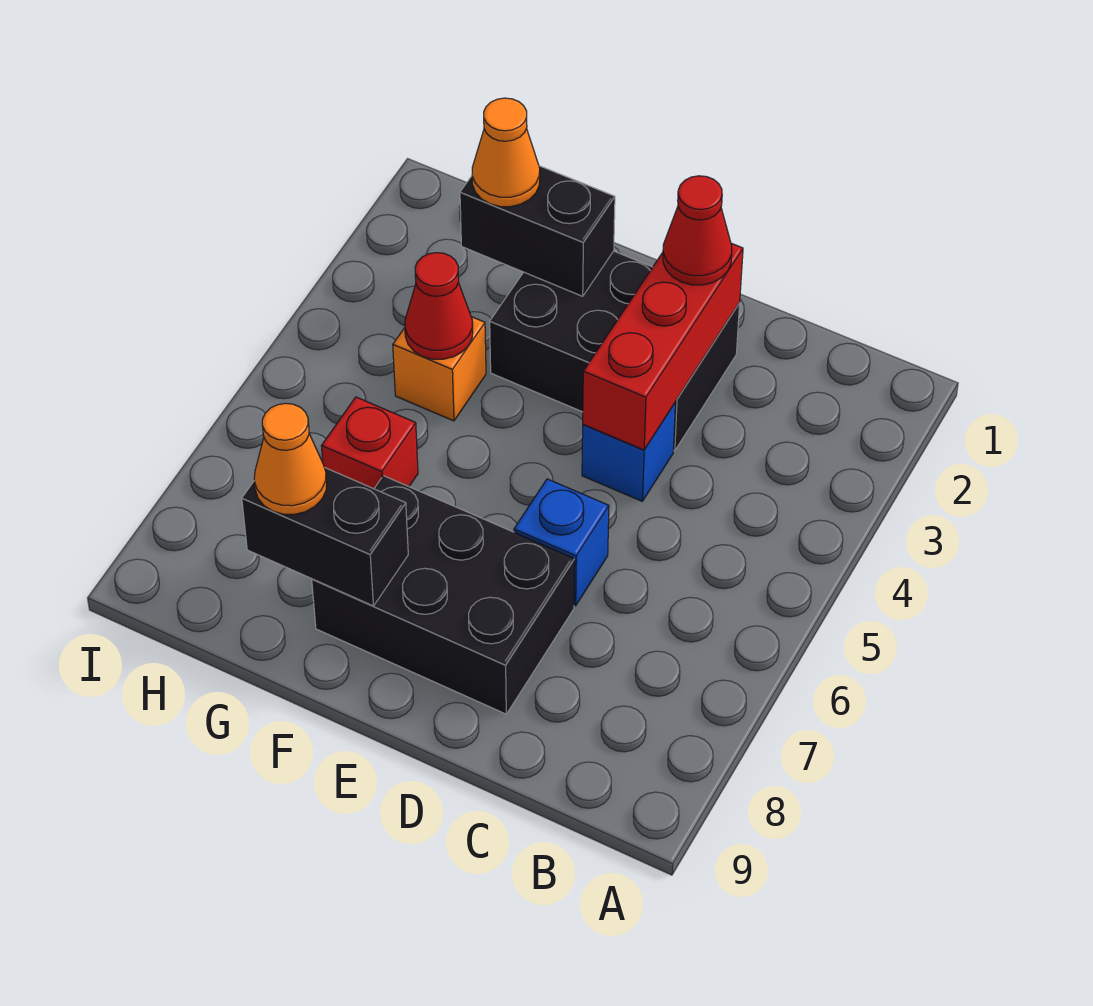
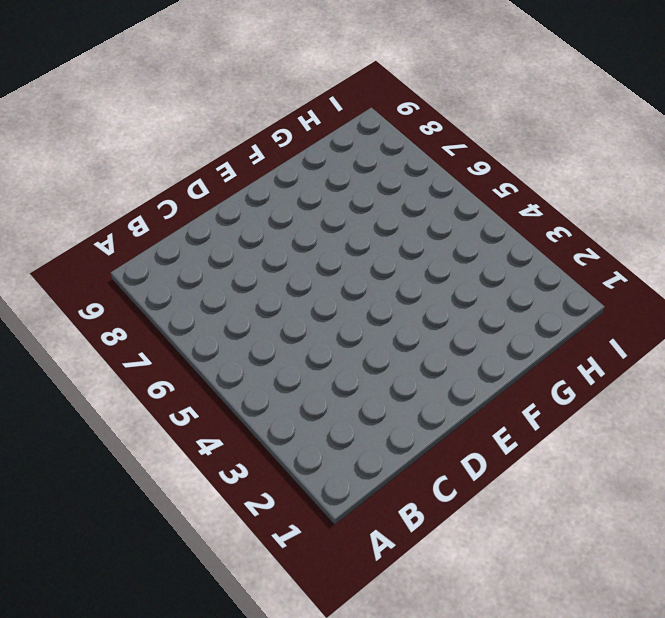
none -> black 2x3 brick [490,251,740,451]
none -> blue 1x1 brick [582,402,676,501]
none -> blue 1x1 brick [514,479,609,606]

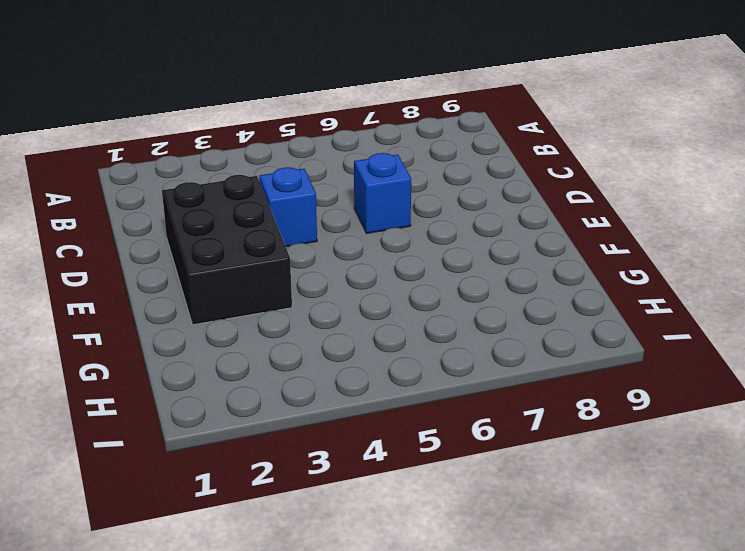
none -> black 2x3 brick [312,476,575,714]
none -> orange 1x1 brick [393,317,486,421]
none -> red 1x1 brick [322,397,418,489]

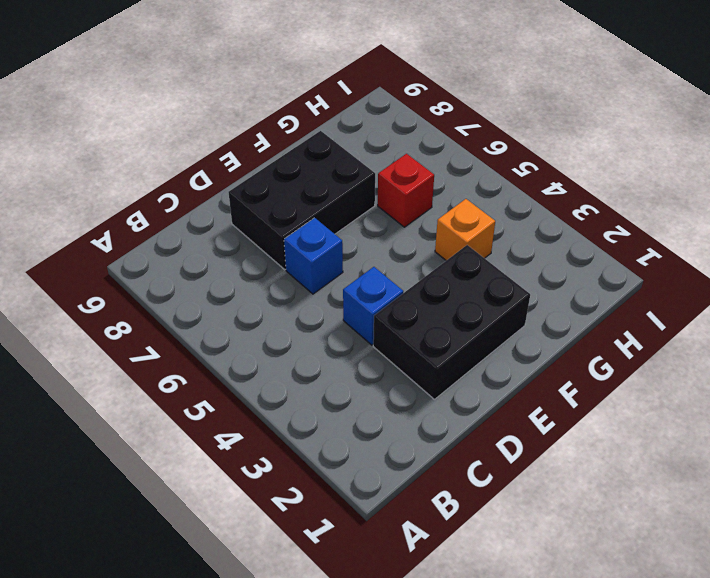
none -> red 1x3 brick [583,243,743,450]
none -> black 1x2 brick [460,166,615,296]
none -> black 1x2 brick [242,467,408,606]

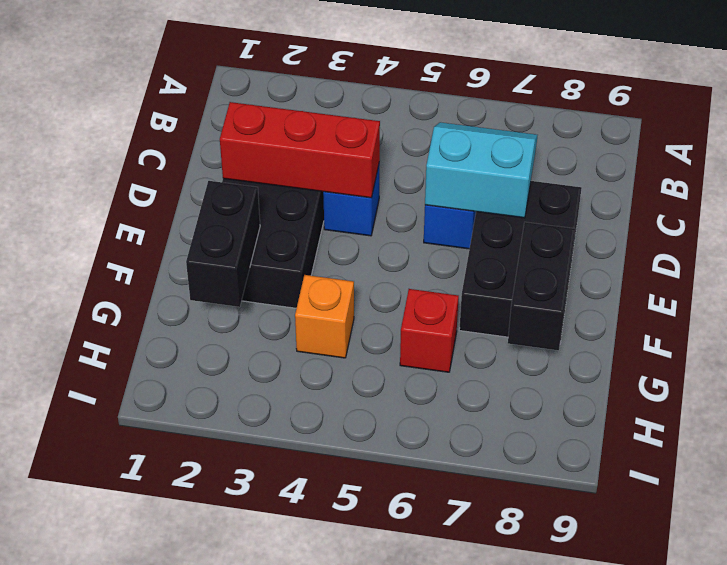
cyan 2x2 slope [425,122,537,218] -> none
none -> red 1x1 cone [405,253,473,359]
none -> red 1x1 cone [663,176,732,285]
none -> orange 1x1 cone [472,98,540,207]

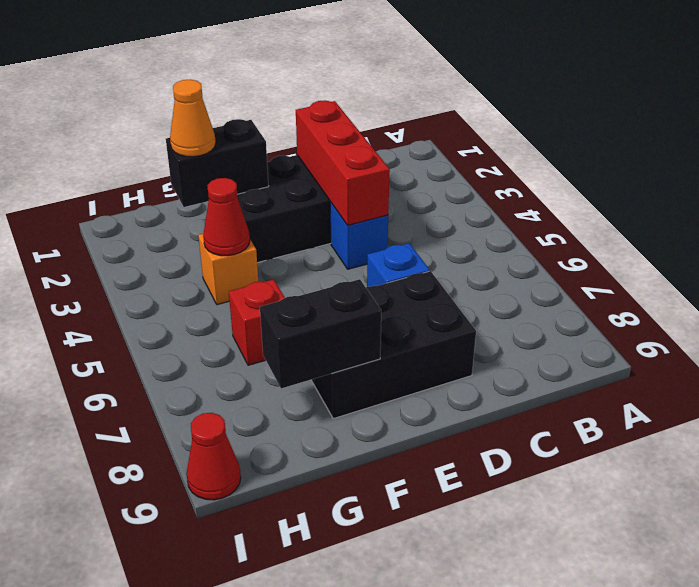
red 1x1 cone [186,413,241,500] -> red 1x1 cone moved to [663,176,732,285]
none -> orange 1x1 cone [254,403,327,514]

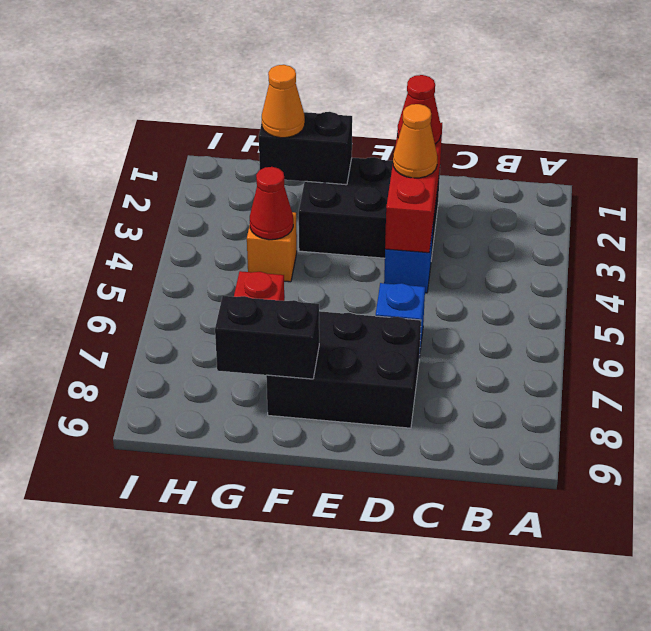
orange 1x1 cone [393,104,437,178] -> orange 1x1 cone moved to [254,403,327,514]

